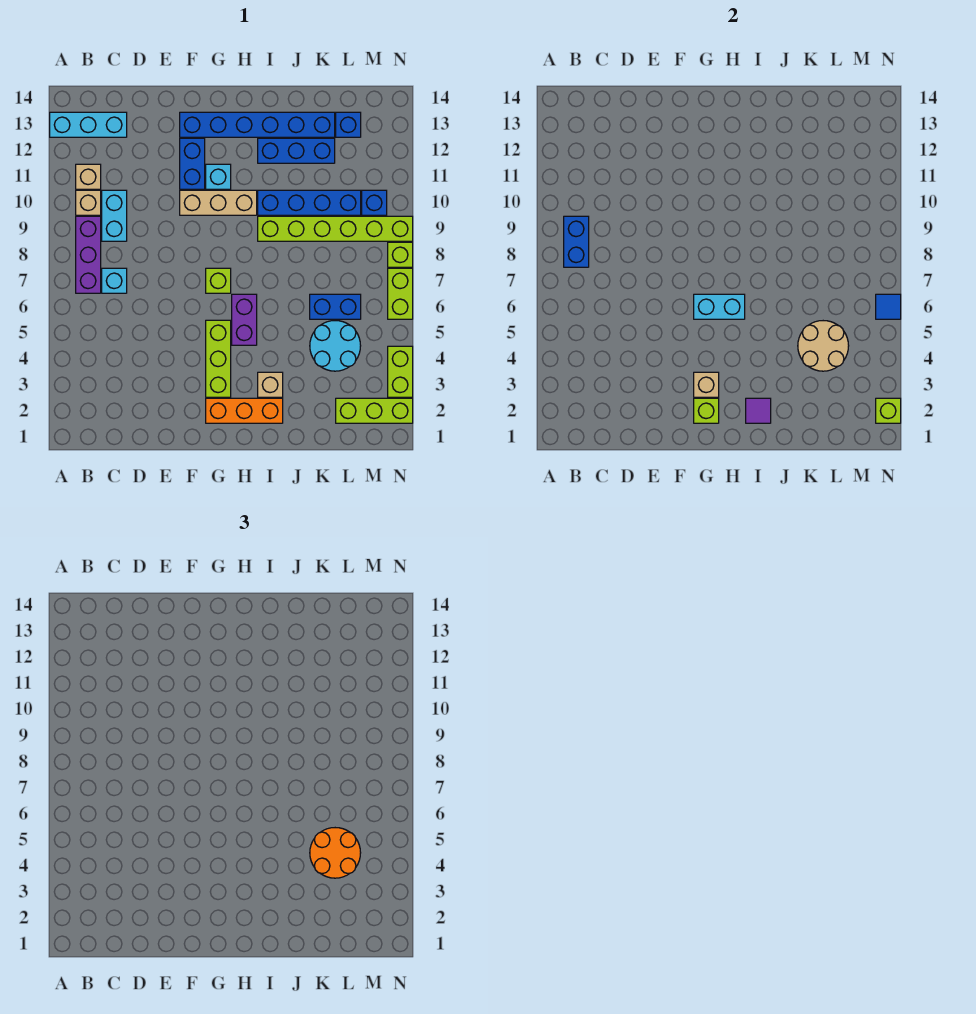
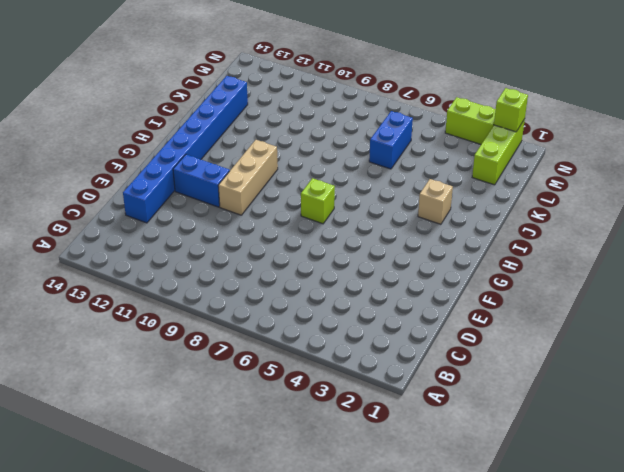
blue 1x8 brick [123,76,248,223] -> blue 1x6 brick [180,112,335,137]
none -> cyan 1x3 brick [50,112,127,137]
none -> purple 1x3 brick [76,216,101,293]
none -> tan 1x1 brick [76,190,101,215]
none -> tan 1x1 brick [76,164,101,189]

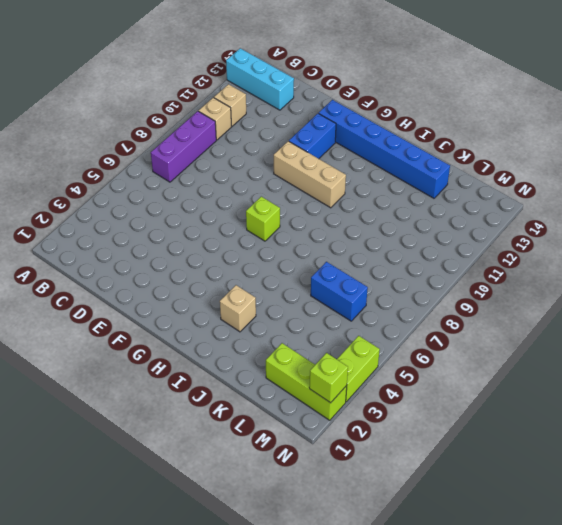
none -> cyan 1x1 brick [102,268,127,293]
none -> cyan 1x2 brick [102,190,127,241]
none -> orange 1x3 brick [206,398,283,423]
none -> lime 1x3 brick [206,320,231,397]

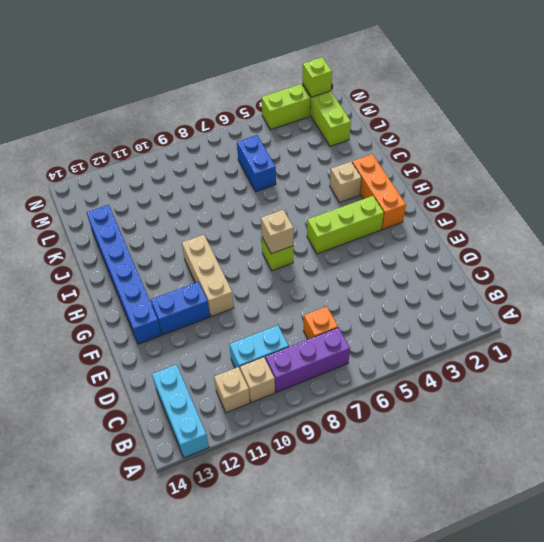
orange 1x1 brick [304,307,338,339] -> cyan 1x1 brick [102,268,127,293]
tan 1x1 brick [261,210,294,254] -> tan 1x1 brick moved to [694,372,719,397]
none -> cyan 1x1 brick [206,164,231,189]
none -> purple 1x2 brick [232,294,257,345]
none -> lime 1x6 brick [258,216,413,241]
none -> blue 1x4 brick [258,190,361,215]

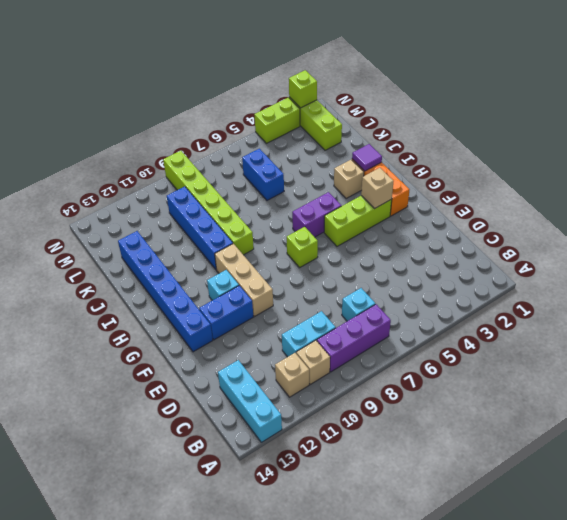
none -> blue 1x3 brick [258,138,335,163]
none -> cyan 2x2 round brick [310,321,361,371]
none -> blue 1x1 brick [336,112,361,137]
none -> blue 1x1 brick [362,190,387,215]

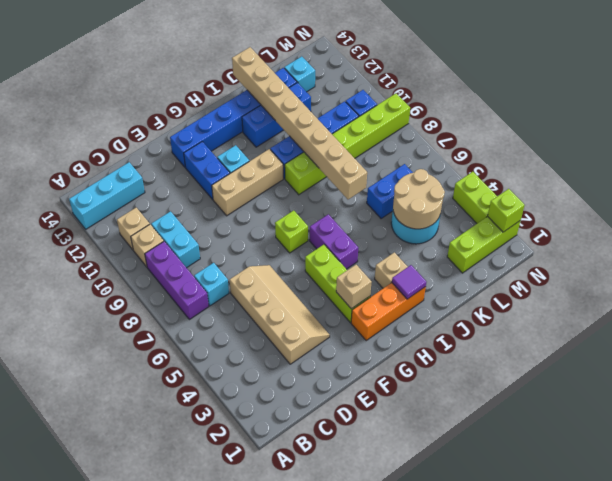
tan 2x4 slope [230,265,330,364] -> none
tan 1x8 brick [232,47,367,199] -> none
cyan 1x1 brick [284,56,315,92] -> blue 1x1 brick [336,112,361,137]
none -> lime 1x2 brick [388,268,413,319]
none -> lime 1x1 brick [388,242,413,267]
none -> blue 1x2 brick [564,216,589,267]
none -> lime 1x1 brick [694,398,719,423]

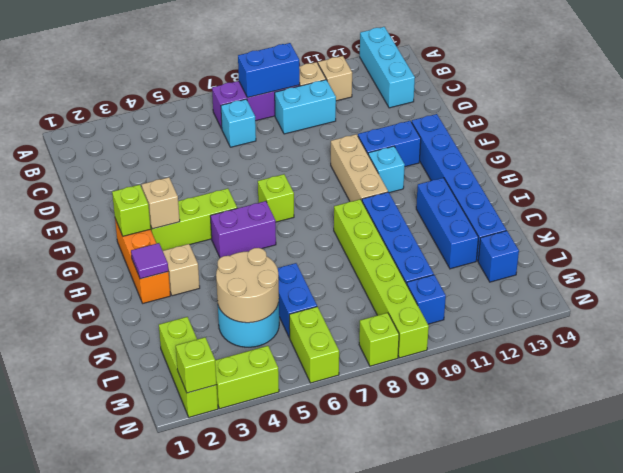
lime 1x2 brick [289,307,339,383] -> lime 1x2 brick turned to [388,268,413,319]
none -> cyan 1x2 brick [694,294,745,319]
none -> blue 1x1 tile [876,294,901,319]
none -> orange 2x2 round brick [310,828,361,878]

